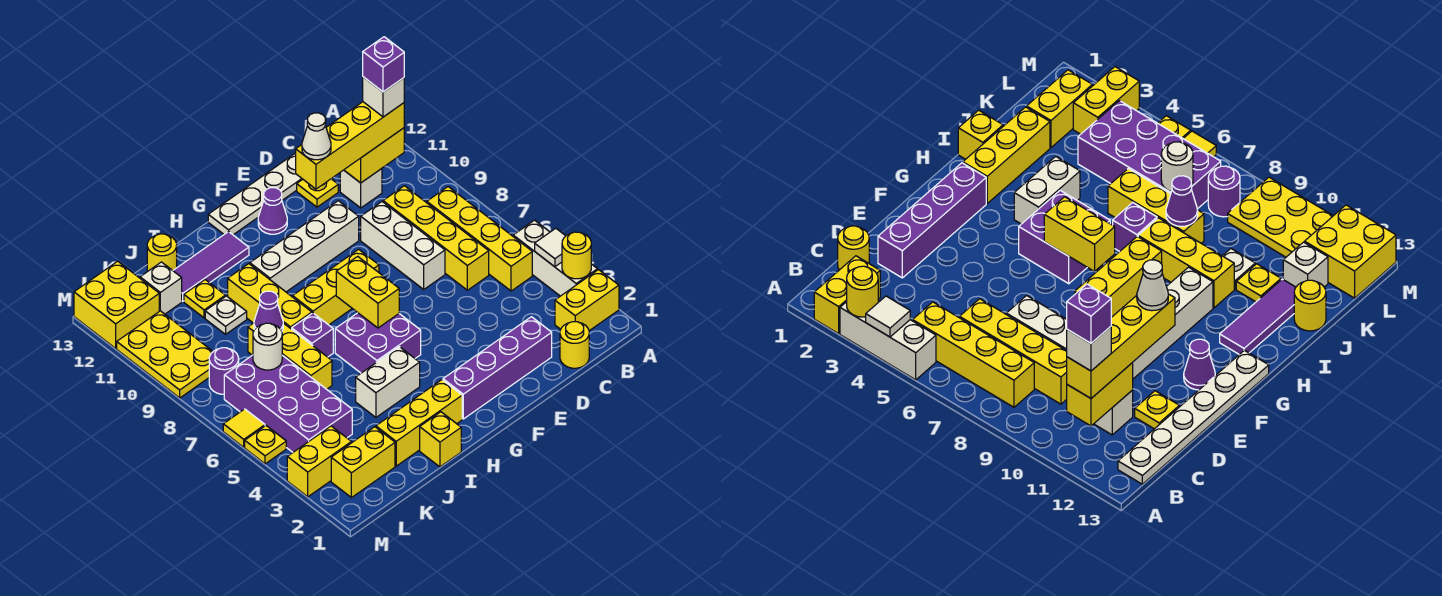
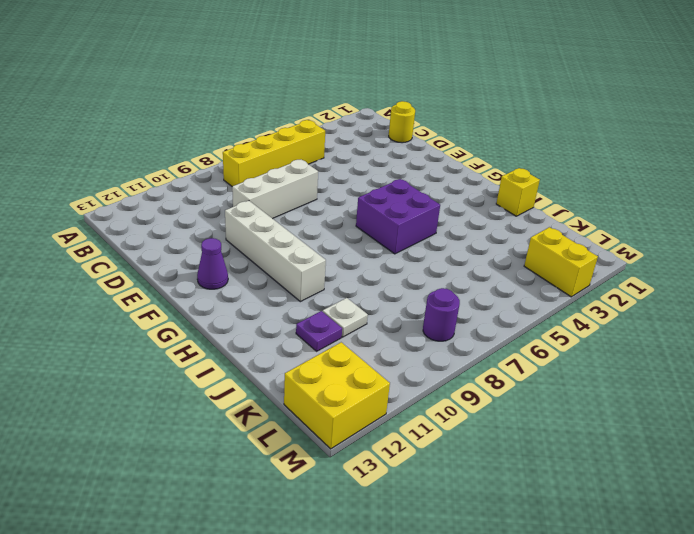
purple 1x1 plate [296,311,342,351] -> yellow 1x1 plate [184,280,225,318]
none -> yellow 1x2 brick [555,270,619,331]
none -> white 1x3 brick [513,220,598,296]
none -> white 1x6 plate [208,153,303,235]
none -> yellow 1x4 brick [383,186,489,290]

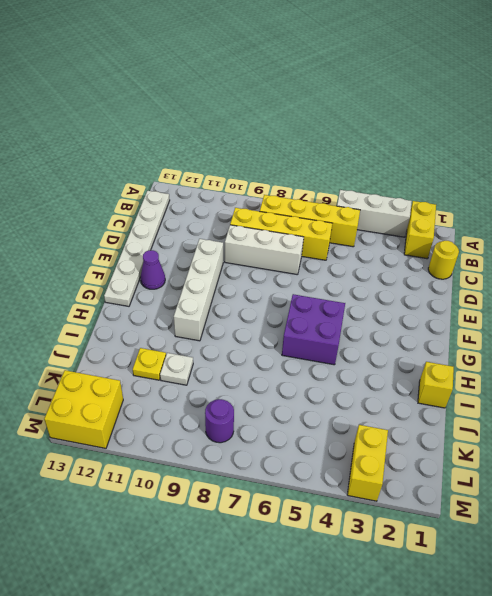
none -> white 1x1 brick [340,169,382,208]
none -> purple 1x4 brick [443,317,552,419]
none -> yellow 1x1 plate [297,179,338,207]
none -> yellow 1x3 brick [293,249,379,325]

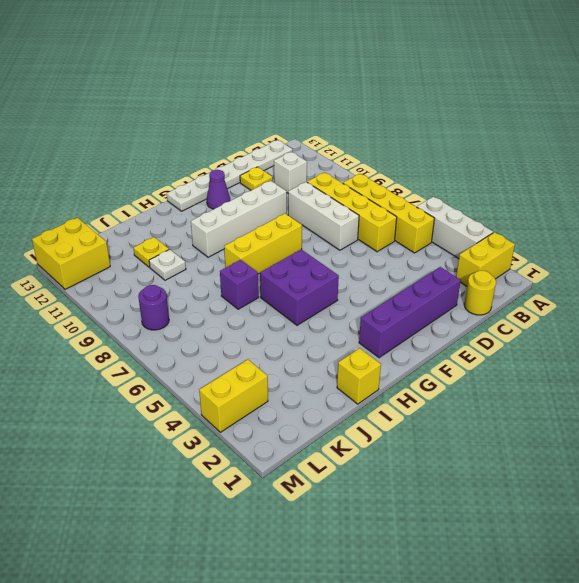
none -> yellow 1x3 brick [376,380,462,466]
none -> white 1x2 brick [356,347,420,417]
none -> purple 1x3 tile [173,232,249,301]
none -> yellow 1x3 brick [228,264,312,329]

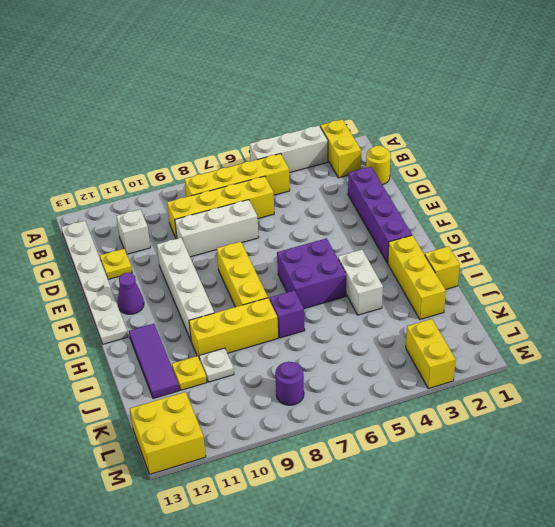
none -> yellow 1x3 brick [248,323,332,389]
none -> yellow 1x1 round brick [147,234,177,272]
none -> yellow 1x2 brick [331,427,395,498]
none -> purple 2x4 brick [224,355,352,452]

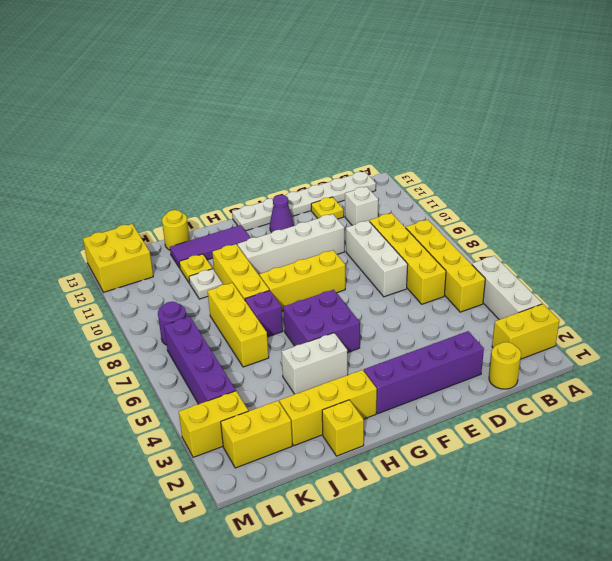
purple 1x4 brick [164,317,236,404] -> purple 2x4 brick [224,355,352,452]
none -> white 1x1 brick [140,262,182,314]
none -> yellow 2x3 plate [117,311,213,398]
none -> yellow 1x1 plate [245,426,286,464]
none -> yellow 1x1 tile [223,409,265,447]

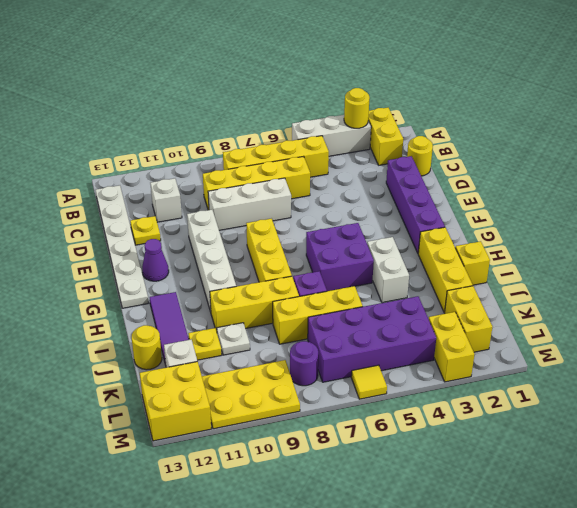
none -> yellow 1x1 plate [245,426,286,464]
none -> white 1x1 tile [535,228,565,267]
none -> yellow 1x2 brick [344,128,404,183]
none -> yellow 1x2 brick [336,256,399,328]

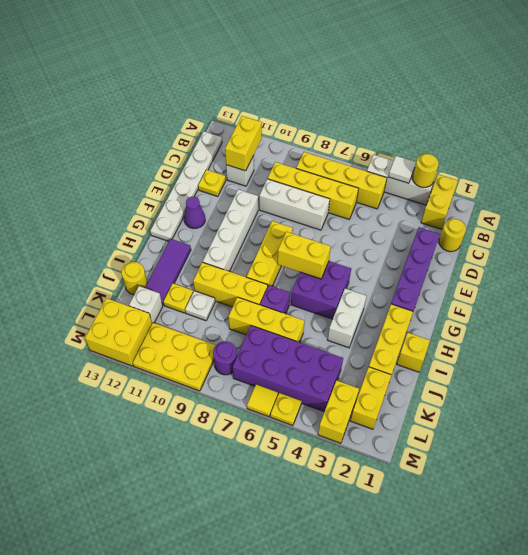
none -> purple 1x1 cone [254,291,283,331]
none -> white 1x1 round brick [253,323,282,370]
none -> yellow 1x4 brick [296,102,404,189]
none -> white 1x1 brick [363,77,404,117]

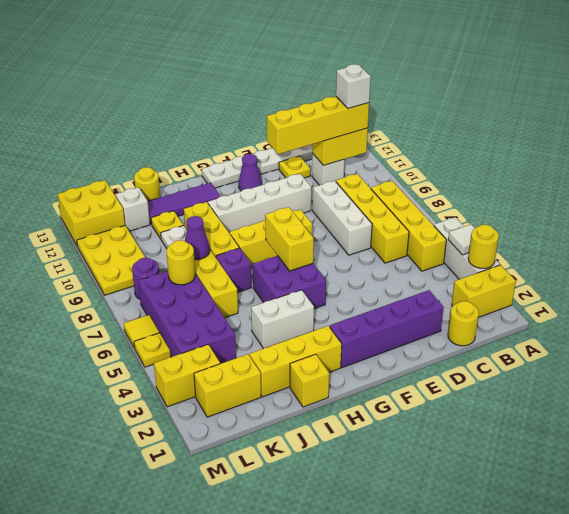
yellow 1x1 round brick [166,240,195,285] -> white 1x1 round brick [253,323,282,370]
none -> white 1x1 cone [302,113,331,160]
none -> purple 1x1 brick [363,37,404,92]

